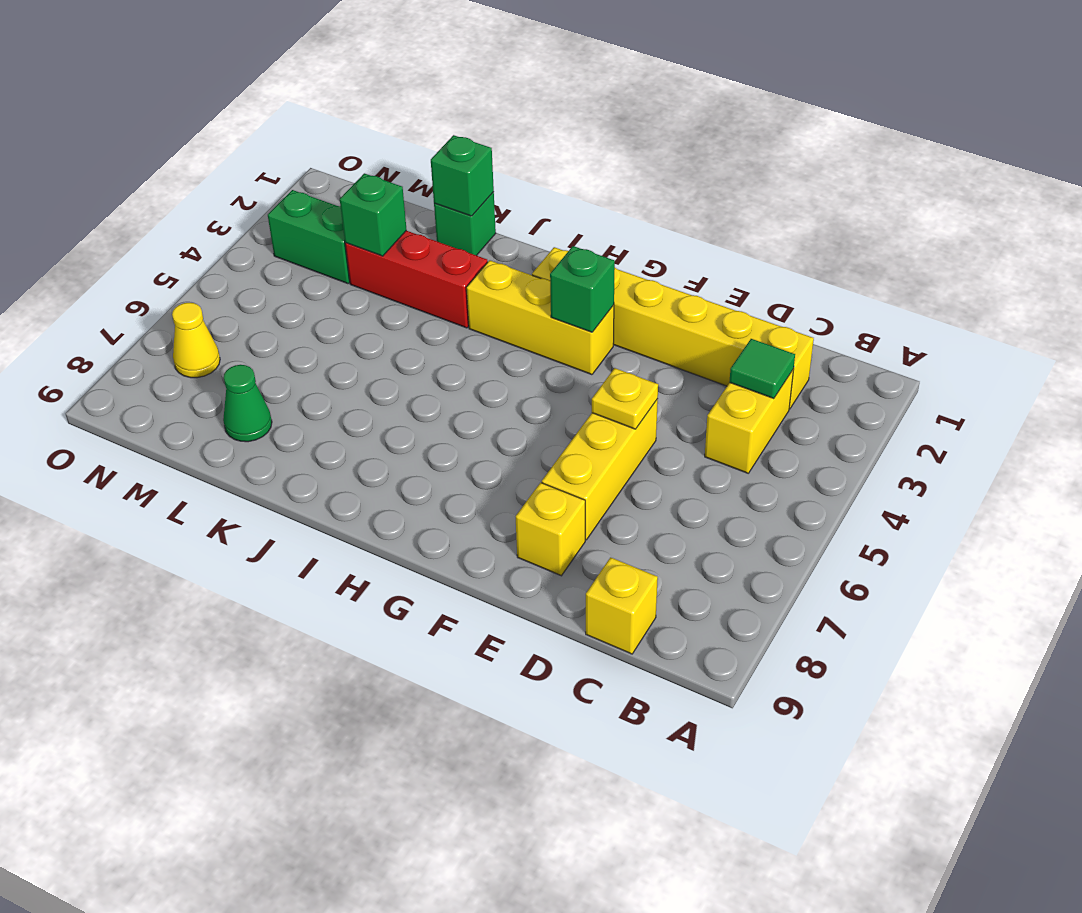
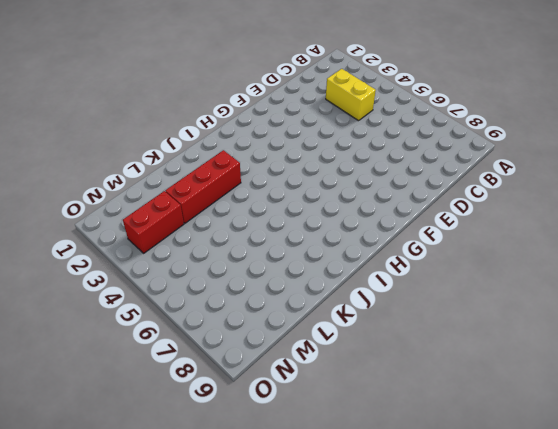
red 1x2 brick [123,191,184,253] -> green 1x2 brick [268,190,350,284]
none -> yellow 1x6 brick [532,247,814,409]
none -> yellow 1x1 brick [586,557,658,654]
none -> yellow 1x3 brick [542,399,658,540]

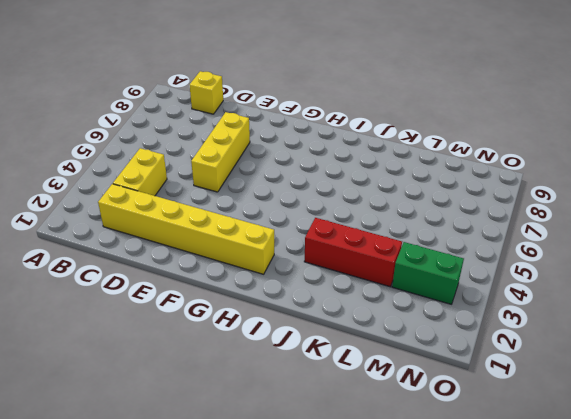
none -> yellow 1x1 brick [516,483,585,576]
none -> yellow 1x3 brick [466,260,614,375]
none -> green 1x1 brick [434,192,496,256]

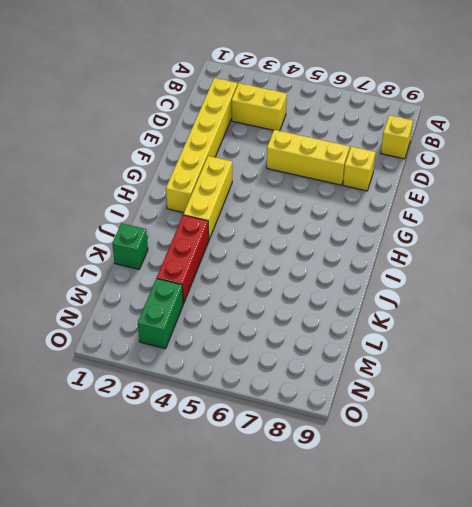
none -> green 1x1 cone [223,365,272,442]
none -> yellow 1x1 cone [172,303,220,378]
none -> green 1x1 tile [729,339,795,399]

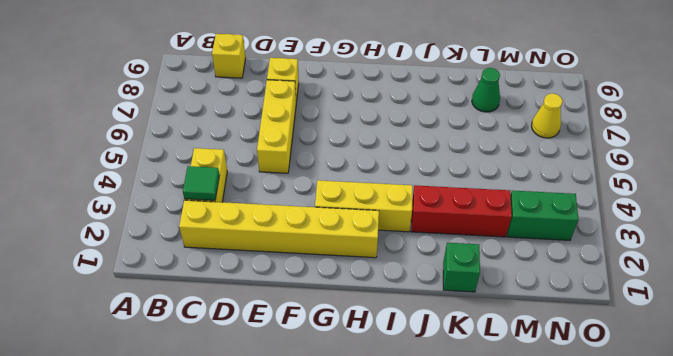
none -> yellow 1x1 plate [592,368,658,429]
none -> green 1x1 brick [550,246,615,332]
none -> green 1x1 brick [431,135,494,216]

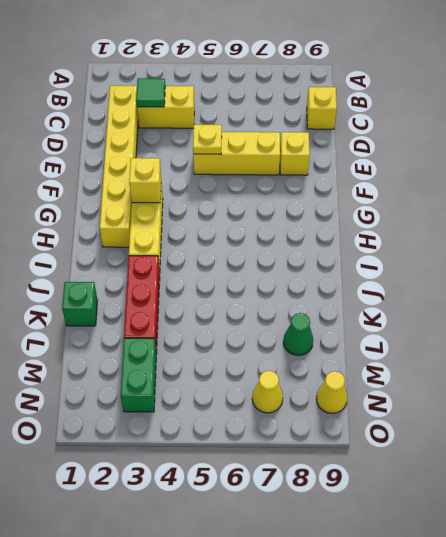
yellow 1x1 brick [129,158,161,203] -> green 1x1 brick [550,246,615,332]
yellow 1x1 cone [316,371,347,413] -> none
none -> green 1x1 brick [431,135,494,216]
none -> green 1x1 brick [340,173,407,256]

